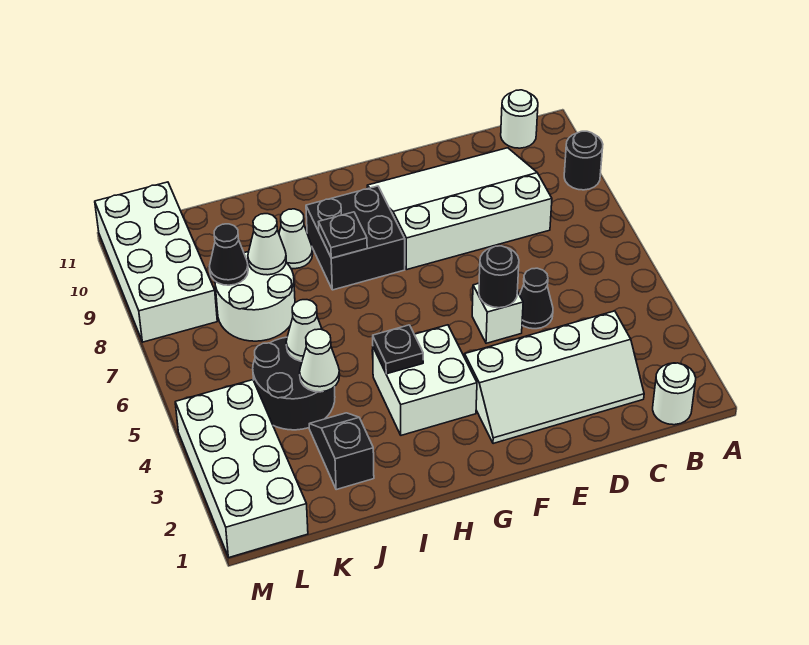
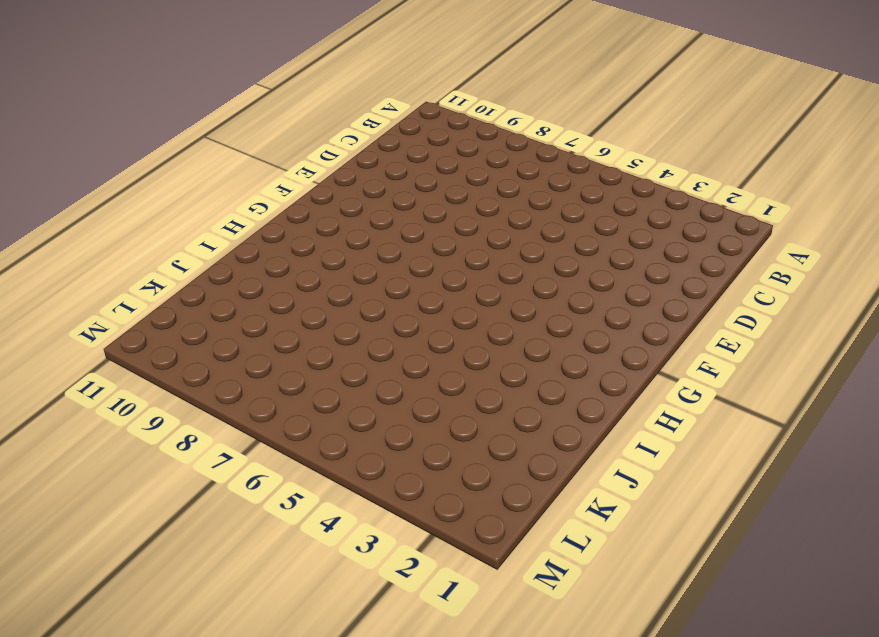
none -> black 1x1 round brick [564,131,603,190]
none -> white 1x1 round brick [653,363,696,425]
none -> white 1x1 round brick [501,90,538,148]

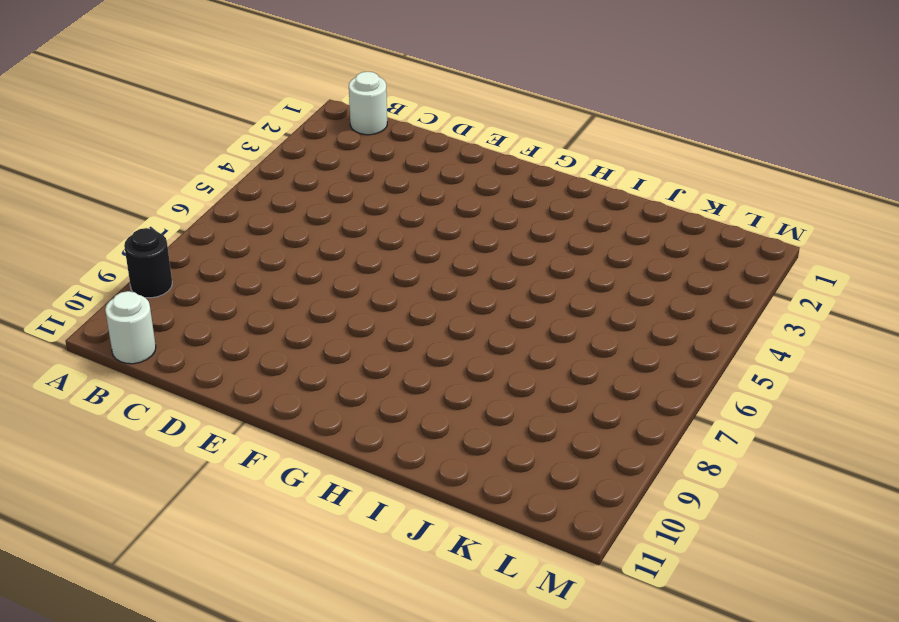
none -> white 2x4 slope [464,311,644,444]
none -> white 3x4 slope [367,148,552,270]
none -> black 1x1 cone [520,268,553,329]

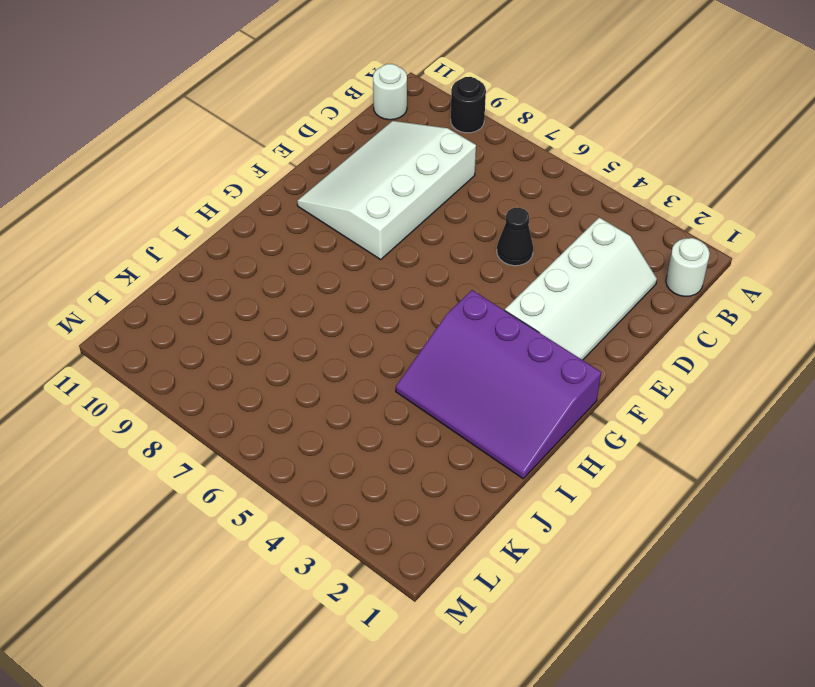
purple 3x4 slope [396,290,601,479] -> white 2x2 brick [373,325,477,435]
none -> white 1x1 brick [472,283,523,343]
none -> black 2x2 brick [306,186,405,290]
none -> white 1x1 cone [279,209,313,269]

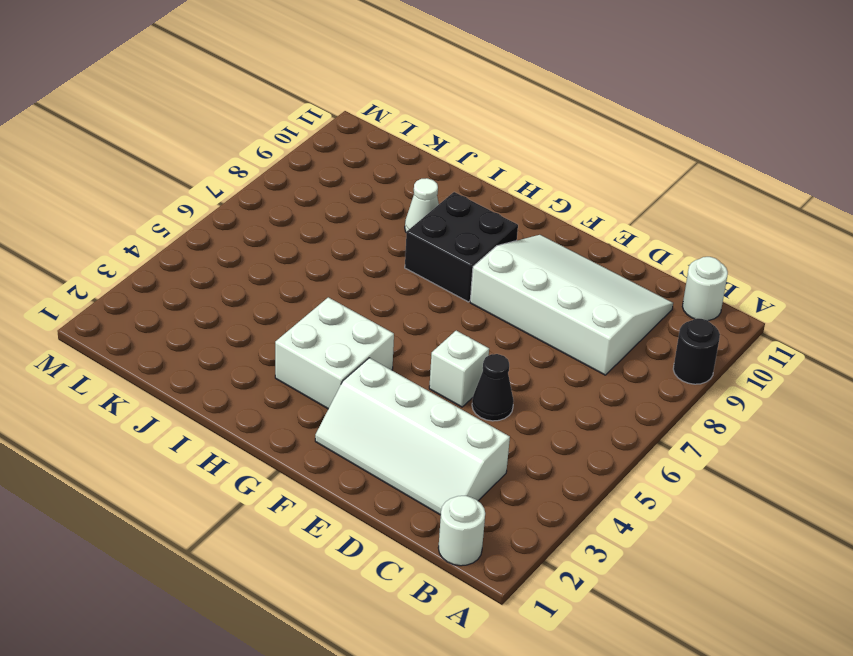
none -> black 1x2 slope [309,413,374,490]
none -> black 2x2 round brick [253,337,335,430]
none -> white 2x2 round brick [215,252,295,341]

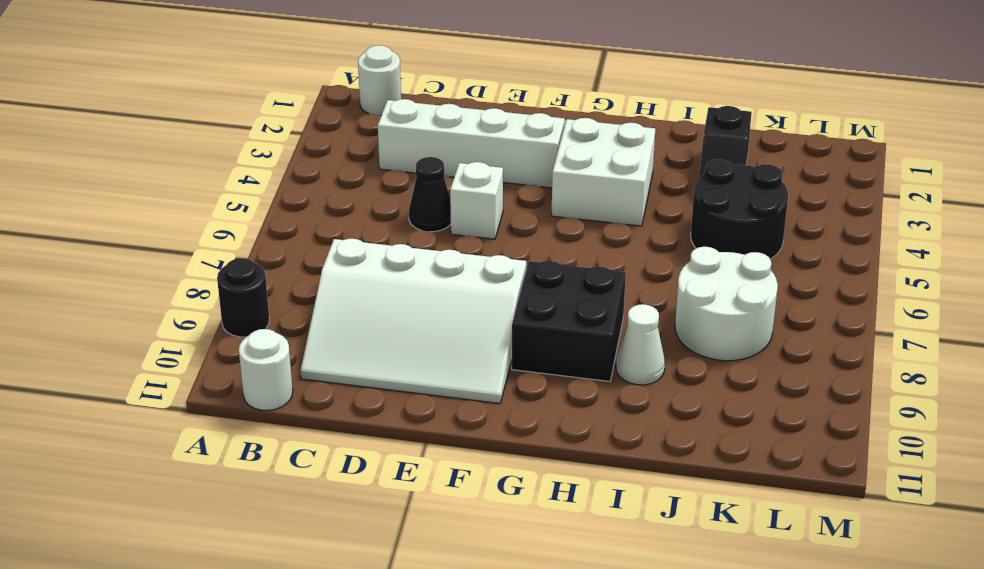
none -> white 2x4 brick [175,380,308,557]
none -> white 2x4 brick [95,182,217,342]
none -> black 1x1 round brick [479,246,519,308]

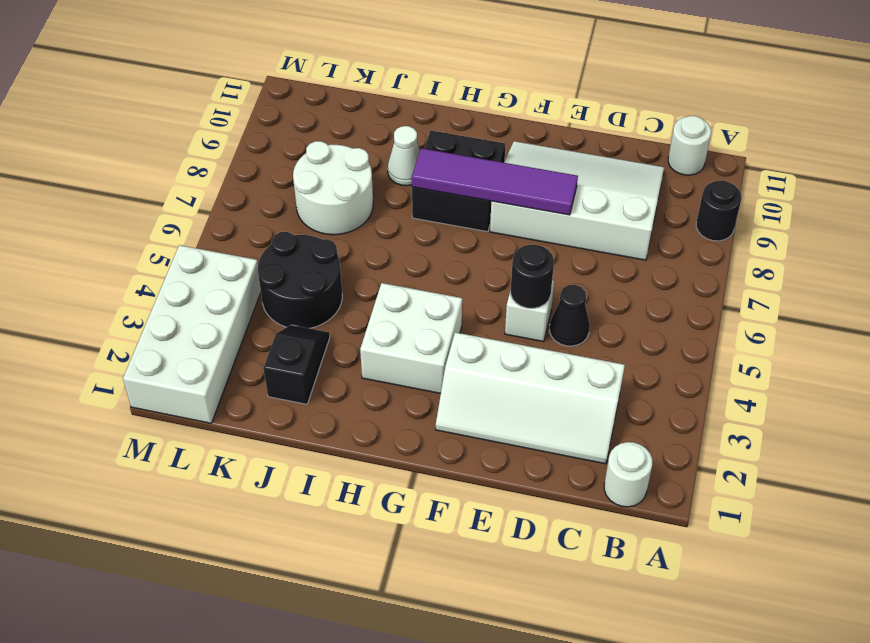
purple 1x4 tile [412,148,578,215] -> black 1x1 plate [319,212,367,258]
none -> white 2x4 brick [95,182,217,342]
none -> black 1x1 plate [373,325,423,374]
none -> white 1x1 cone [300,329,340,392]

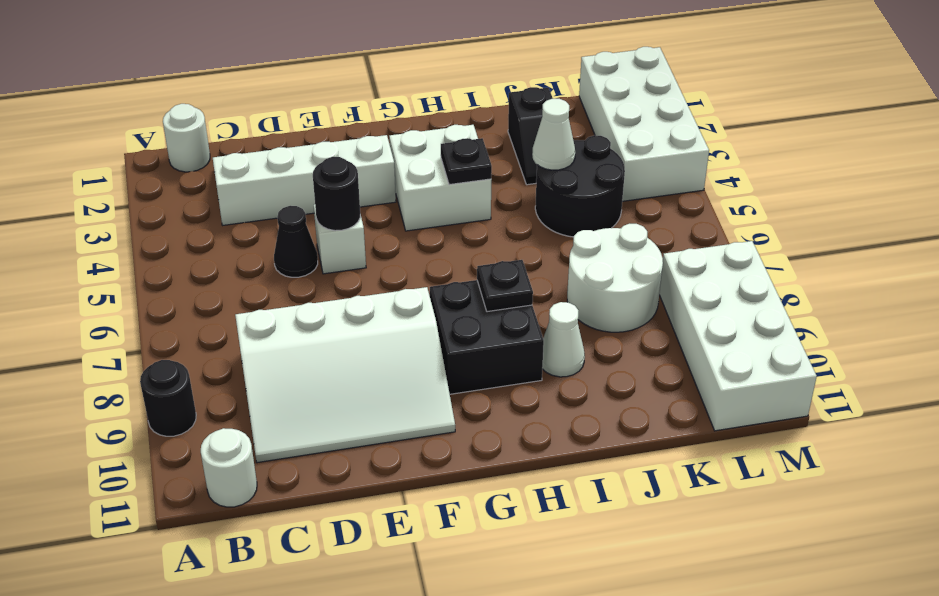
none -> white 1x1 cone [286,300,322,361]
none -> white 1x1 cone [248,214,286,275]
none -> black 1x1 cone [209,224,248,285]

